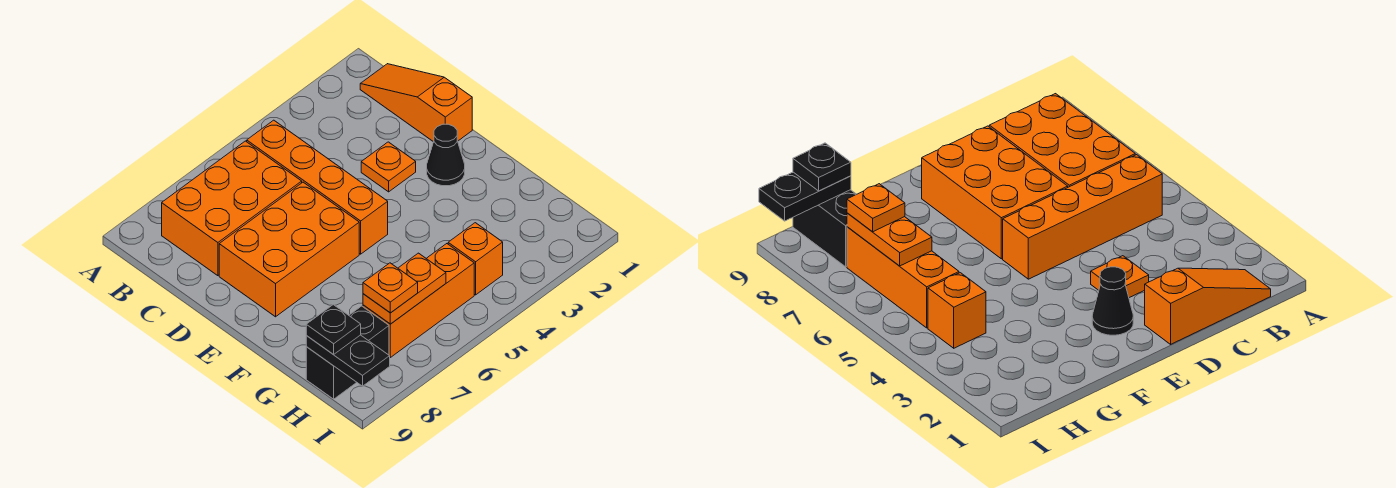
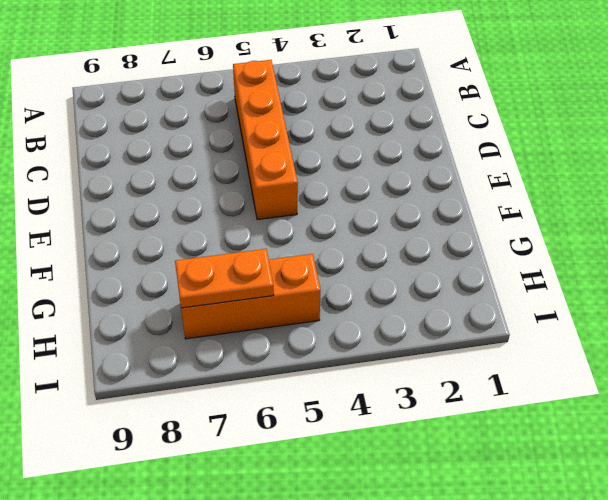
none -> orange 1x3 slope [360,64,472,142]
none -> orange 2x3 brick [162,141,302,276]
none -> orange 1x1 plate [361,142,416,192]

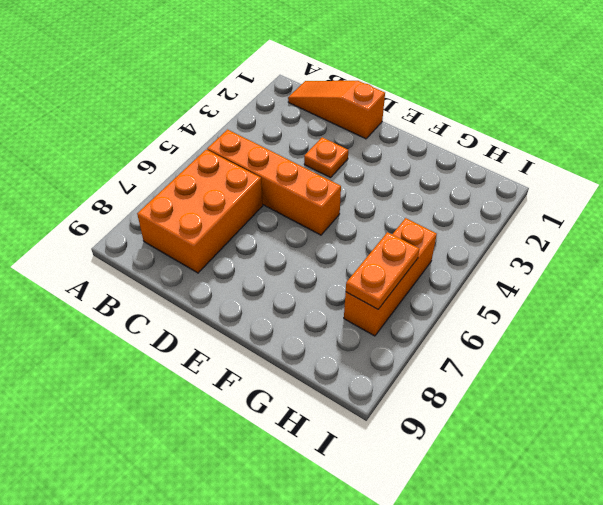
none -> orange 2x3 brick [219,182,359,317]
none -> black 1x1 cone [427,124,465,186]
none -> orange 1x1 brick [448,223,503,295]

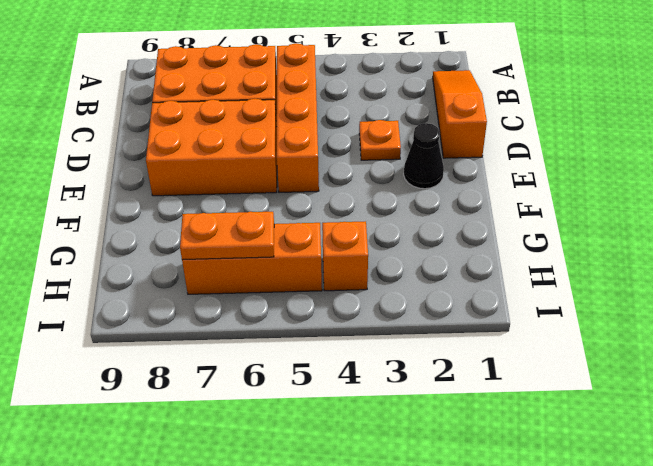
none -> black 1x2 brick [306,306,389,399]
none -> black 1x2 plate [306,335,390,386]
none -> orange 1x1 plate [363,263,418,313]

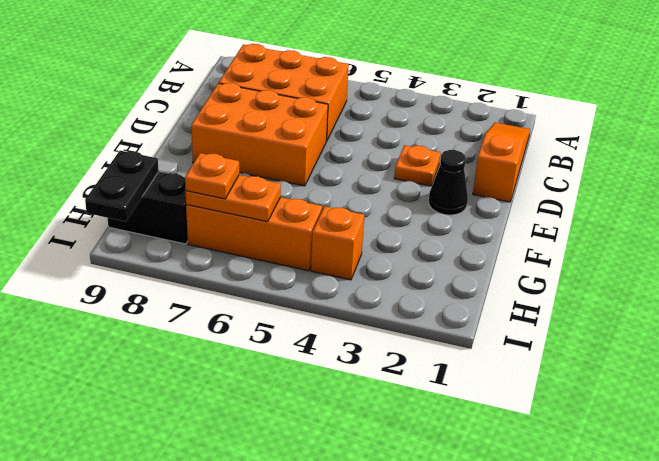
none -> orange 1x4 brick [247,120,388,254]
none -> black 1x1 plate [306,305,361,355]

